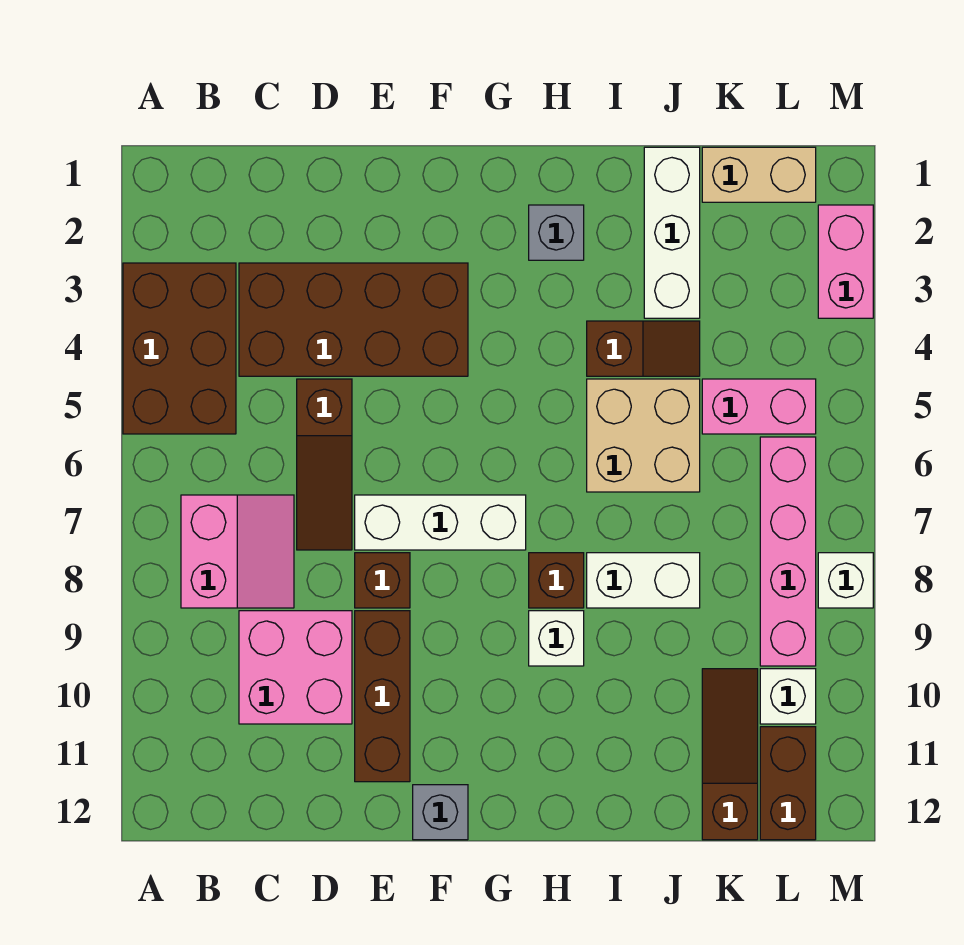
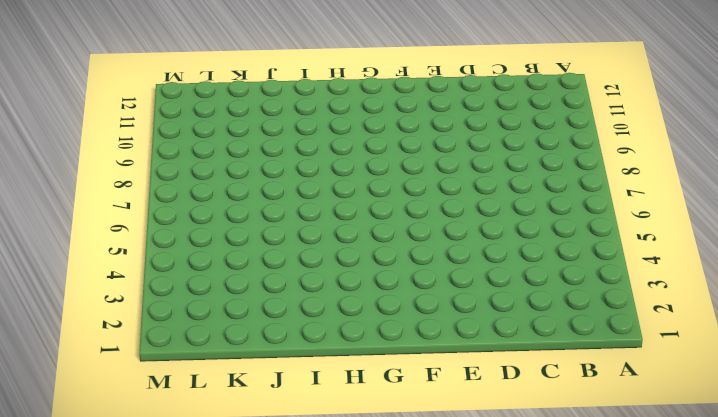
none -> brown 2x3 brick [123,263,236,434]
none -> pink 2x2 slope [181,495,294,608]
none -> brown 2x4 brick [239,263,468,376]

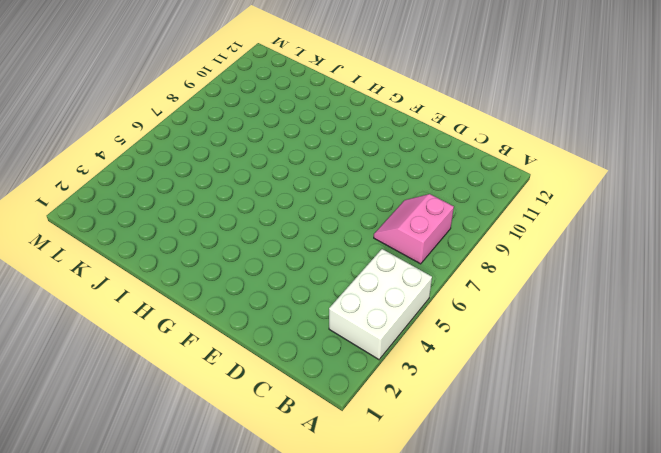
white 2x3 brick [329,249,432,359] -> brown 2x3 brick [123,263,236,434]
none -> brown 2x4 brick [239,263,468,376]
none -> pink 2x2 brick [239,611,352,724]
none -> brown 1x3 slope [297,379,352,550]

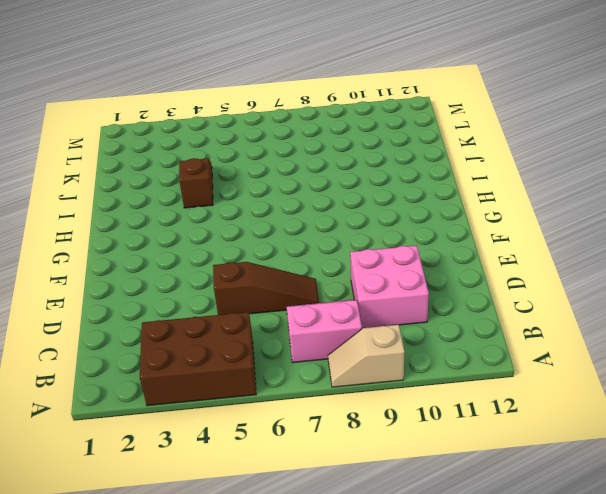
tan 1x2 slope [328,325,405,387] -> none
none -> brown 2x4 brick [239,263,468,376]
none -> white 1x3 brick [355,495,526,550]
none -> brown 1x1 brick [355,553,410,608]

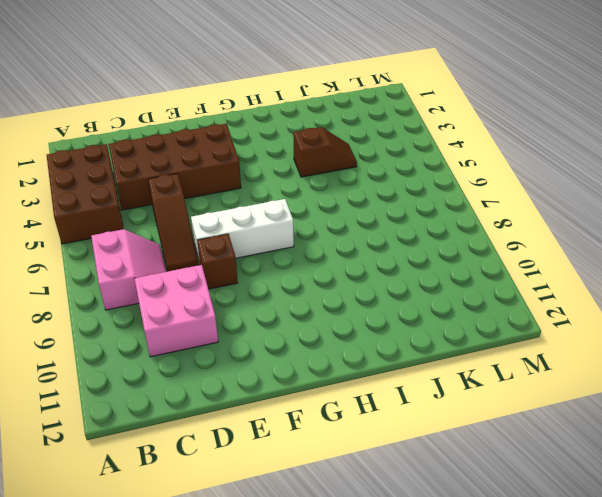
none -> brown 1x3 brick [355,611,410,782]
none -> grey 1x1 brick [413,785,468,840]
none -> grey 1x1 brick [529,205,584,260]

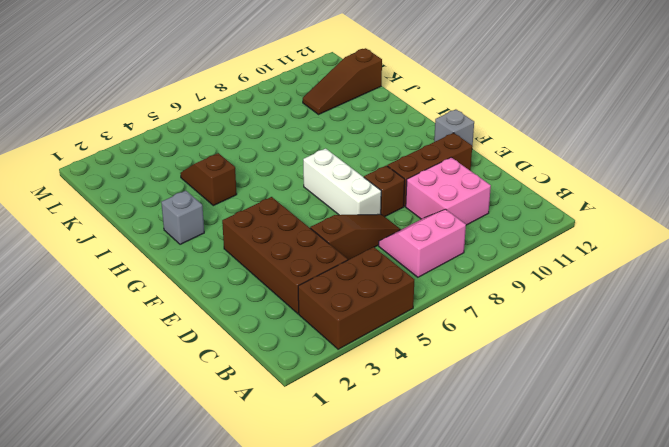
none -> brown 1x1 brick [529,553,584,608]
none -> white 1x1 brick [529,611,584,666]
none -> tan 2x2 brick [587,379,700,492]

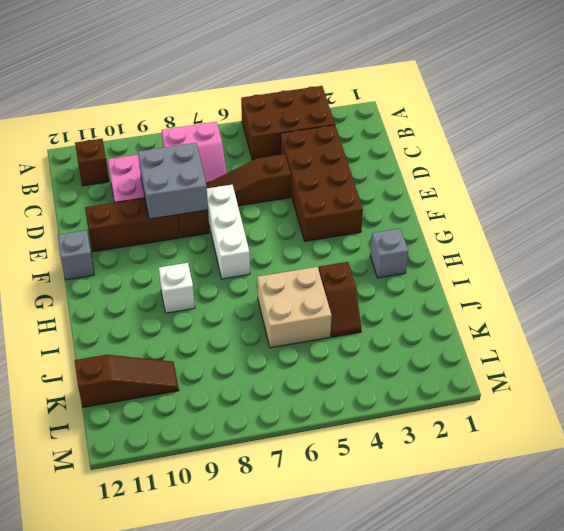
brown 1x1 brick [75,139,109,186] -> brown 1x1 brick moved to [529,553,584,608]
grey 2x2 brick [138,143,208,219] -> none
none -> white 1x2 brick [587,553,700,608]
none -> white 1x3 brick [644,147,700,318]
none -> tan 1x2 brick [702,147,816,202]

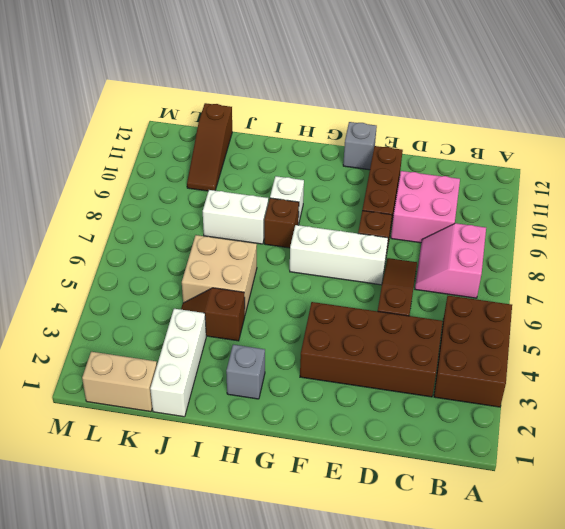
none -> pink 1x2 brick [702,379,816,434]
none -> pink 1x4 brick [760,437,816,666]
none -> white 1x1 brick [760,669,816,724]

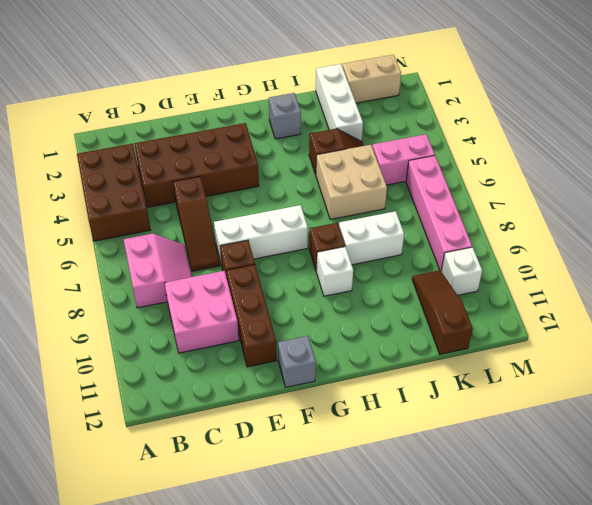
none -> brown 1x2 brick [760,727,816,840]
none -> pink 1x2 brick [818,205,873,318]
none -> white 1x1 brick [818,553,873,608]

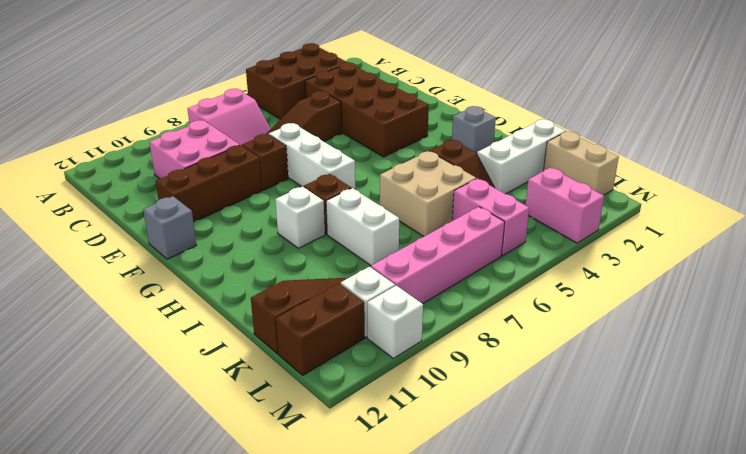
pink 1x2 brick [526,168,604,243] -> pink 1x2 brick turned to [818,205,873,318]
white 1x1 brick [367,286,423,358] -> white 1x1 brick moved to [818,553,873,608]

